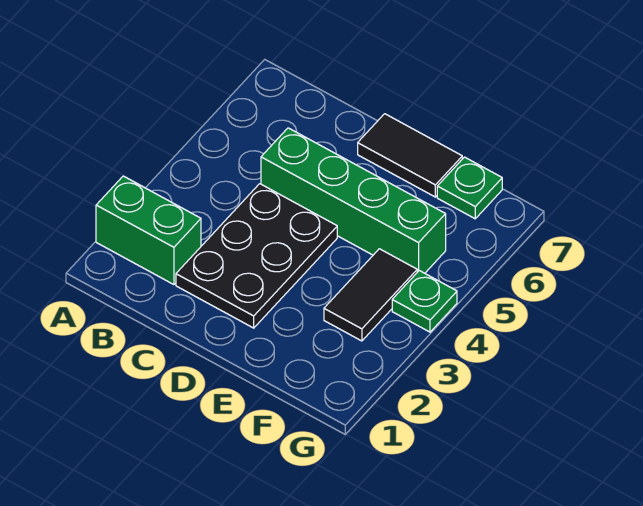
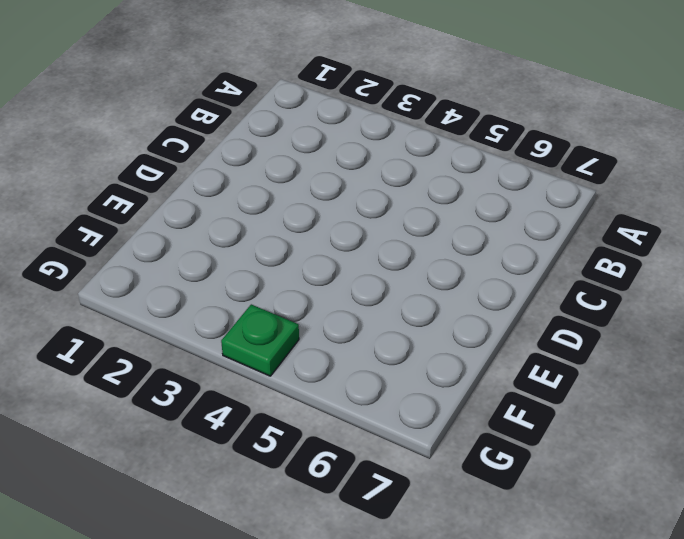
none -> green 1x2 brick [96,176,201,285]
none -> black 2x3 plate [176,184,337,328]

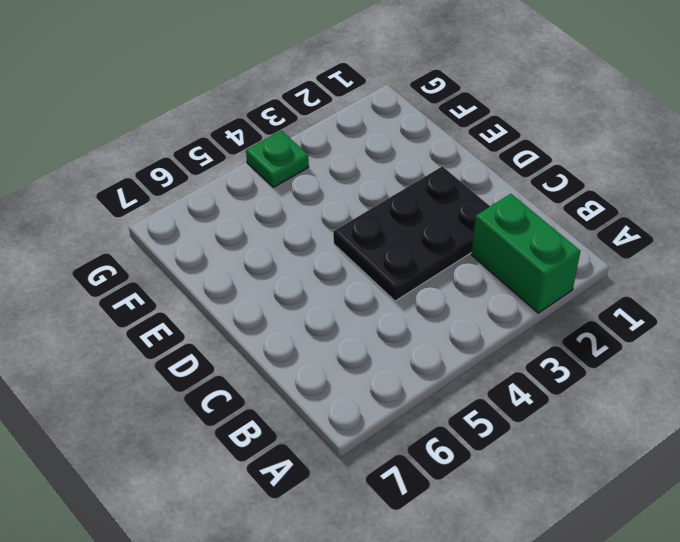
none -> green 1x4 brick [261,128,446,273]
none -> black 1x2 tile [358,114,462,197]

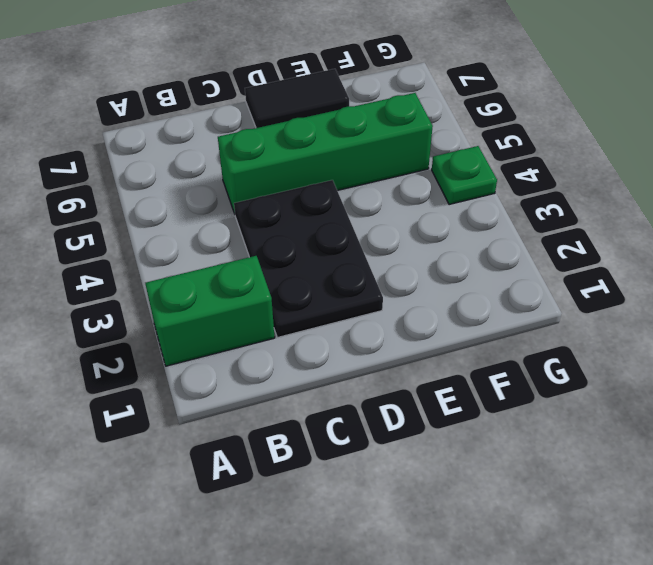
none -> black 1x2 tile [324,249,417,341]
none -> green 1x1 plate [437,157,502,219]

